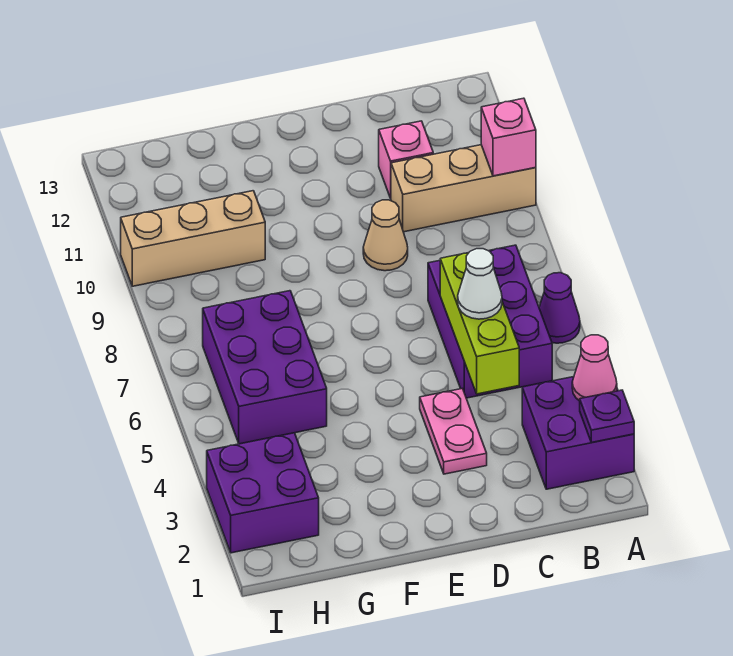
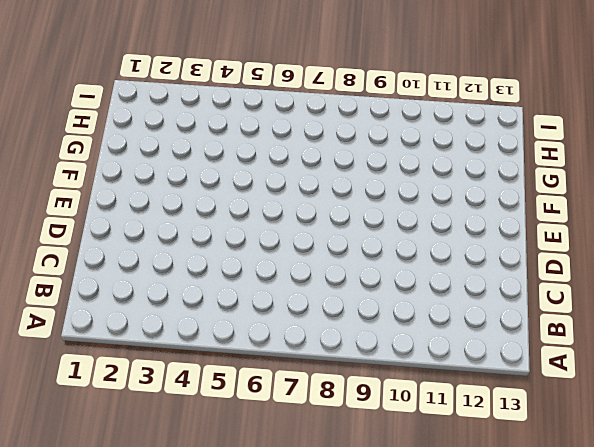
none -> purple 2x2 brick [522,377,634,489]
none -> purple 1x1 cone [539,273,580,343]
none -> tan 1x3 brick [391,145,536,232]

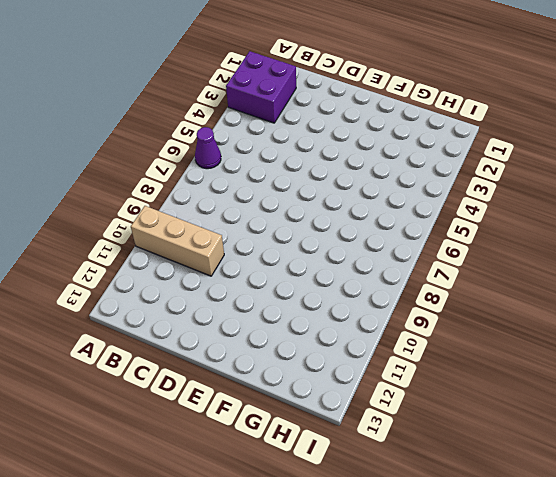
none -> purple 2x3 brick [428,245,552,398]
none -> pink 1x1 brick [379,121,433,198]
none -> pink 1x2 plate [420,389,487,474]

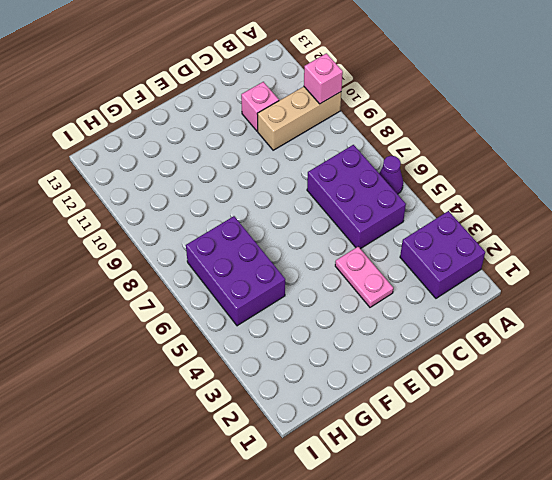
none -> tan 1x1 cone [363,200,408,271]
none -> tan 1x3 brick [121,191,265,286]
none -> purple 2x2 brick [207,433,319,553]

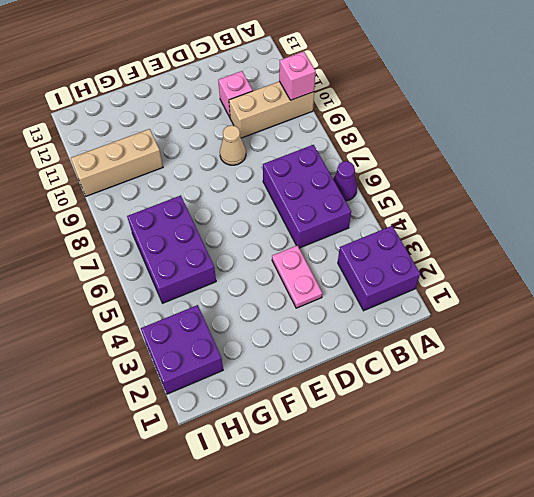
none -> purple 1x1 plate [580,390,634,442]
none -> pink 1x1 cone [572,335,617,401]
none -> lime 1x3 brick [440,253,519,394]

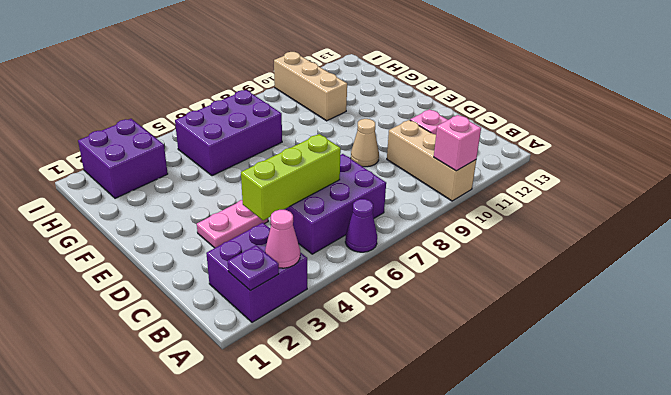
none -> white 1x1 cone [458,249,502,319]

